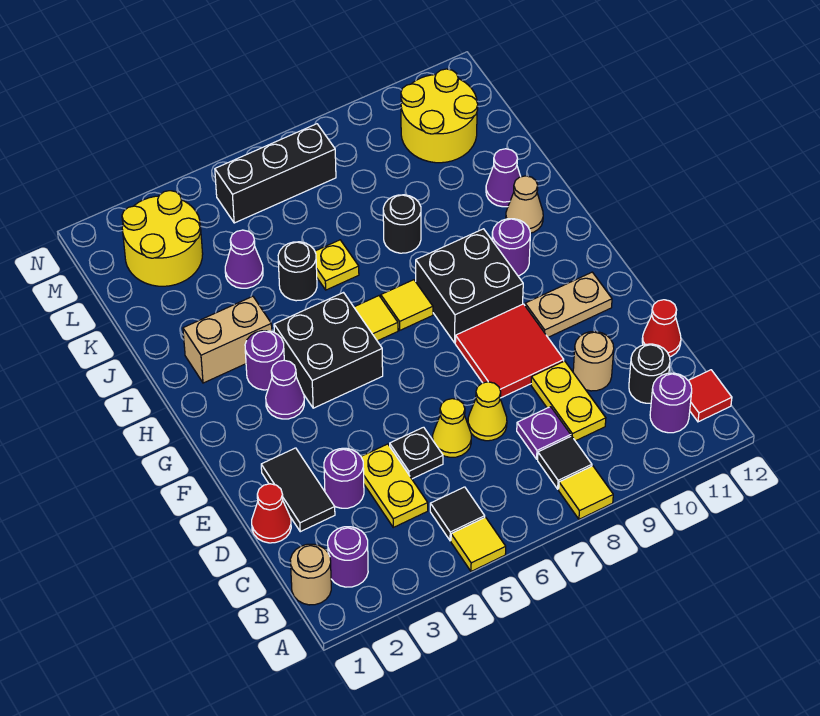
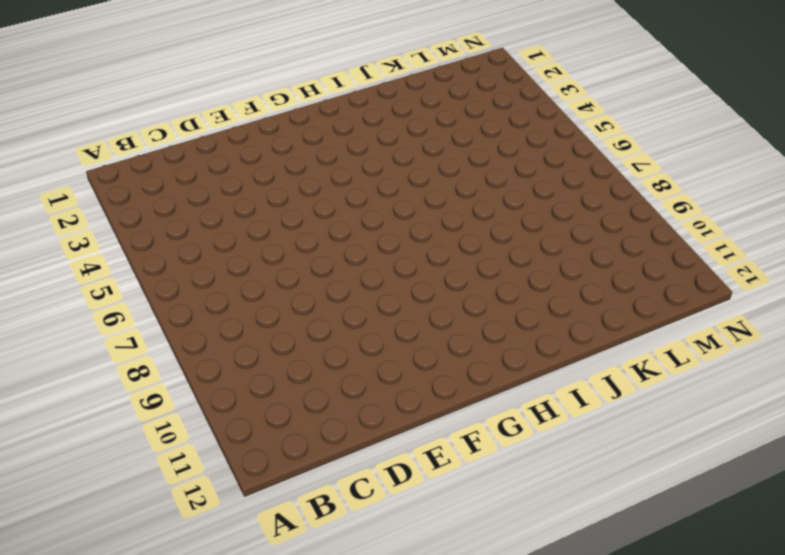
none -> yellow 1x1 tile [451,517,506,571]
none -> yellow 1x1 tile [559,466,613,519]
none -> tan 1x1 round brick [290,544,331,605]
none -> purple 1x1 round brick [328,527,368,587]

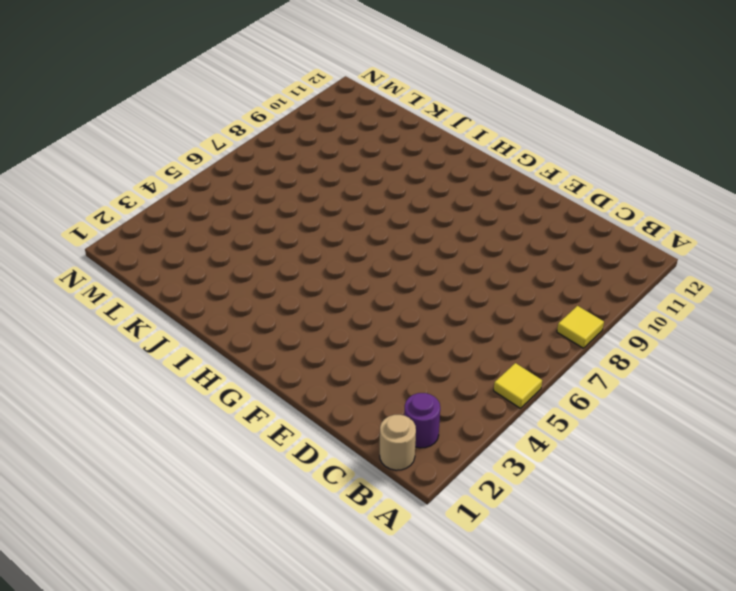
none -> black 1x1 tile [430,487,485,541]
none -> black 1x1 tile [538,436,592,489]
none -> purple 1x1 round brick [650,373,692,433]
none -> red 1x1 tile [688,370,732,422]

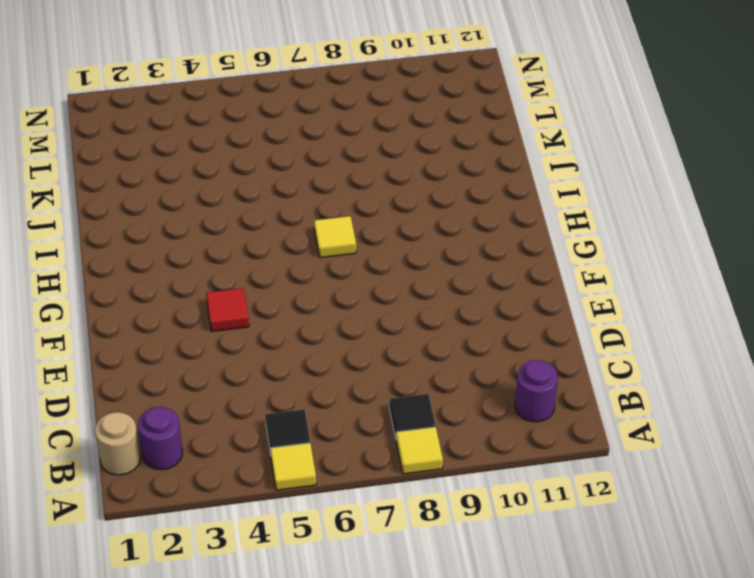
red 1x1 tile [206,288,249,332] -> red 1x1 tile moved to [688,370,732,422]
none -> yellow 1x2 plate [361,444,428,527]
none -> purple 1x1 plate [517,407,571,459]
none -> yellow 1x2 plate [531,361,606,441]
none -> black 1x1 round brick [629,344,670,403]

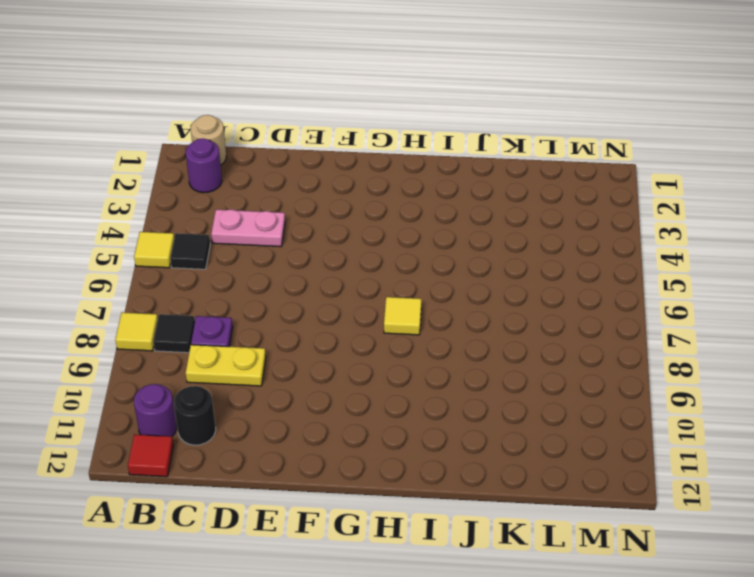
pink 1x2 plate [211,209,285,247] -> yellow 1x2 plate [361,444,428,527]
none -> red 1x1 cone [252,484,291,543]
none -> black 1x2 tile [261,448,335,532]
none -> purple 1x1 round brick [324,448,364,508]
none -> black 1x1 plate [390,427,443,479]

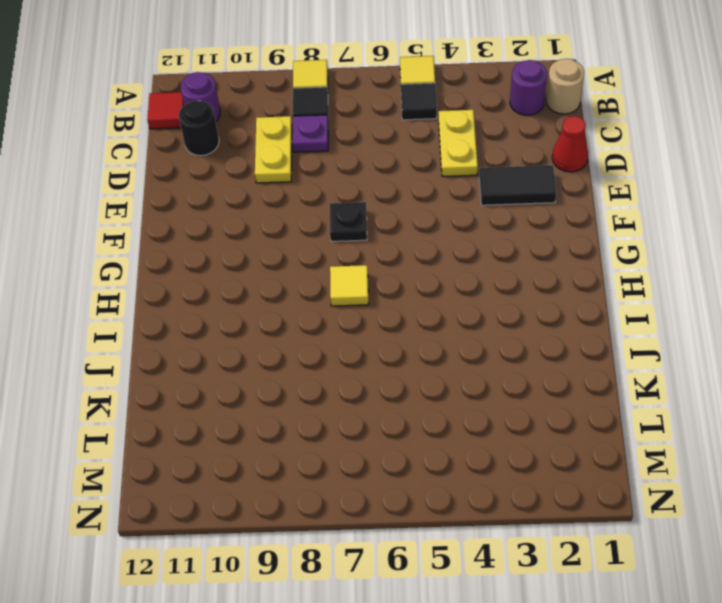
black 1x2 tile [479,165,556,205] -> black 1x2 tile turned to [261,448,335,532]
black 1x1 plate [330,202,367,241] -> black 1x1 plate moved to [390,427,443,479]
none -> purple 1x1 round brick [324,448,364,508]
none -> yellow 1x1 cone [433,399,471,457]
none -> yellow 1x1 cone [468,382,507,441]
none -> tan 1x1 round brick [573,332,614,391]

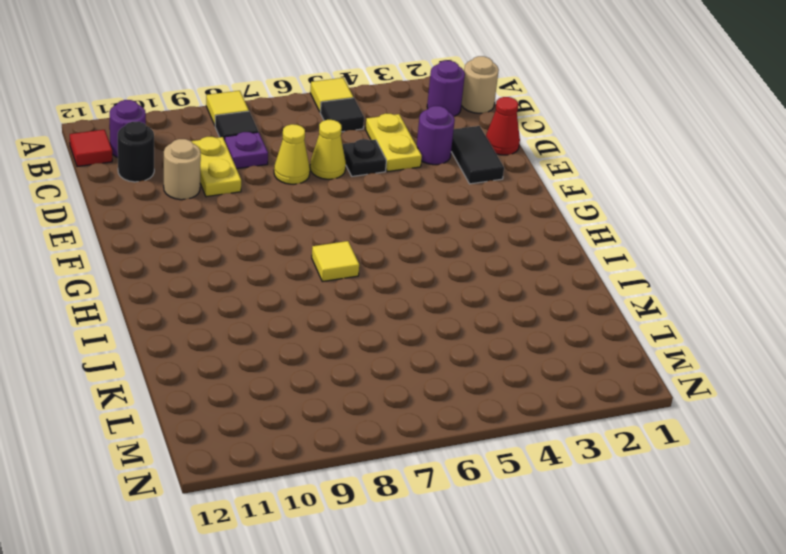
none -> red 1x1 cone [642,300,681,357]
none -> red 2x2 tile [455,304,564,398]
none -> tan 1x2 plate [525,272,612,337]
none -> purple 1x1 cone [266,360,304,419]

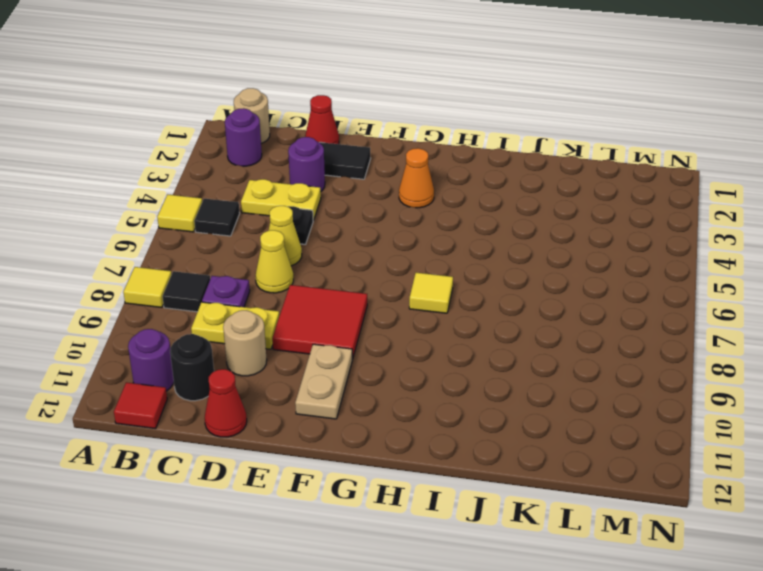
orange 1x1 cone [399,148,434,208] -> purple 1x1 cone [266,360,304,419]
none -> black 2x2 brick [274,293,383,408]
none -> black 2x2 brick [416,229,523,343]
none -> purple 1x1 round brick [245,331,284,390]
none -> yellow 1x1 tile [354,296,398,341]

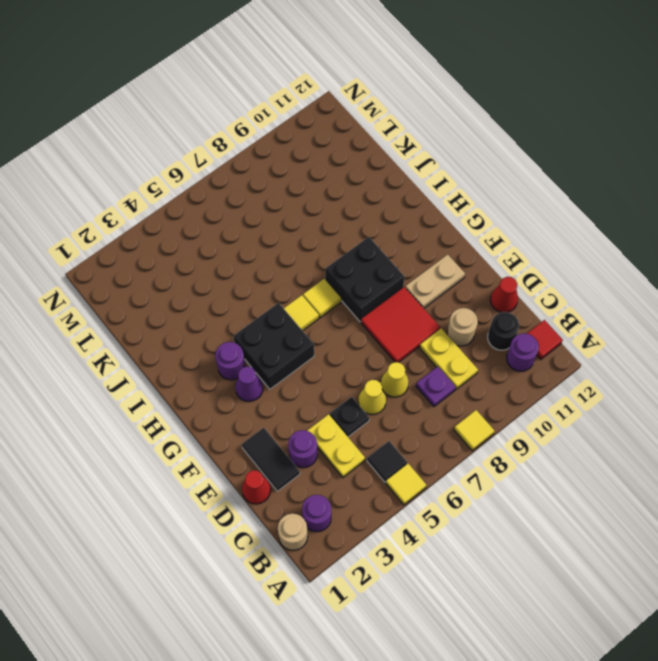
none -> black 1x1 tile [538,436,592,489]
none -> purple 1x1 round brick [492,219,530,276]
none -> tan 1x2 brick [183,296,272,383]
none -> tan 1x1 cone [506,176,543,233]

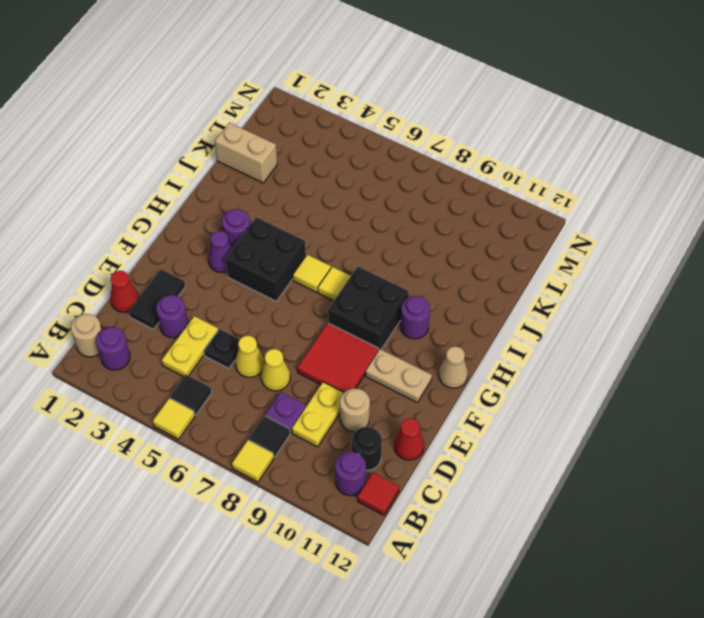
tan 1x1 cone [439,346,468,388] -> tan 1x1 cone moved to [506,176,543,233]
tan 1x2 brick [215,123,277,183] -> tan 1x2 brick moved to [183,296,272,383]
none -> black 1x1 round brick [278,242,317,301]
none -> yellow 1x1 plate [315,240,359,290]
none -> black 1x1 round brick [383,195,421,253]
none -> purple 1x1 cone [486,149,521,207]

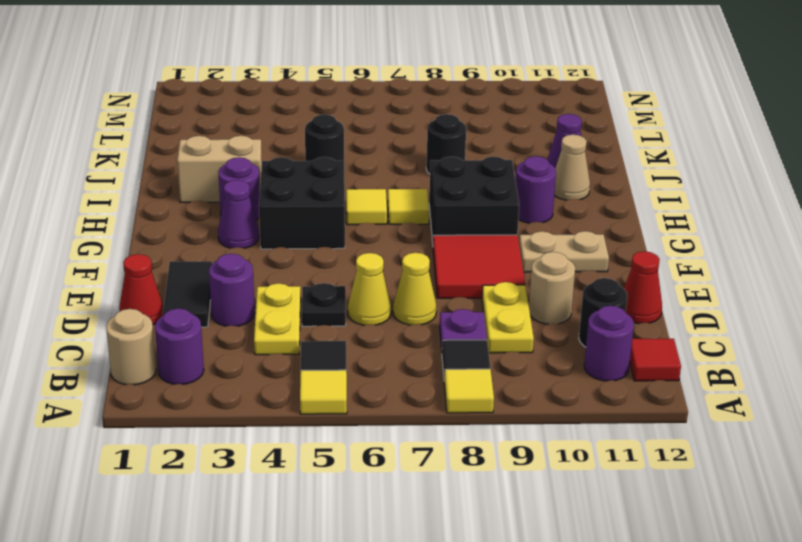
none -> yellow 1x1 plate [315,240,359,290]
none -> purple 1x1 cone [225,230,263,288]
none -> yellow 2x2 round brick [122,191,203,286]
none -> yellow 2x2 round brick [401,69,478,163]

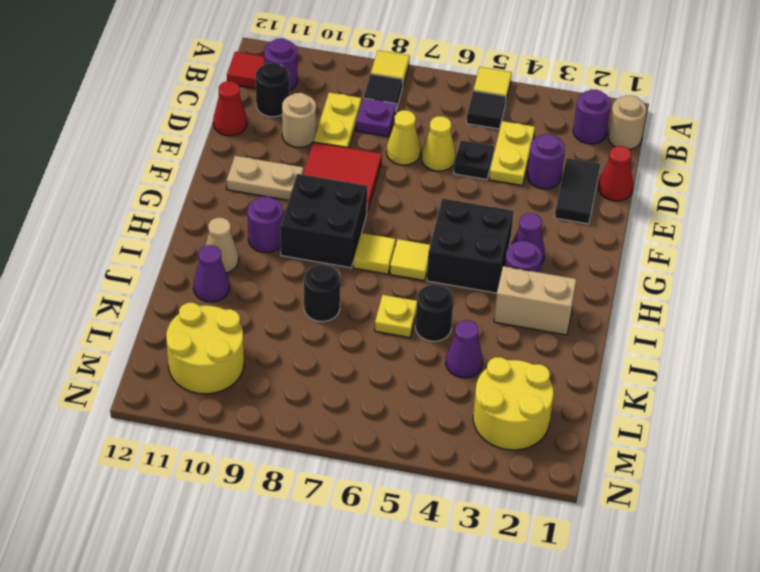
none -> black 1x3 brick [215,124,336,223]

